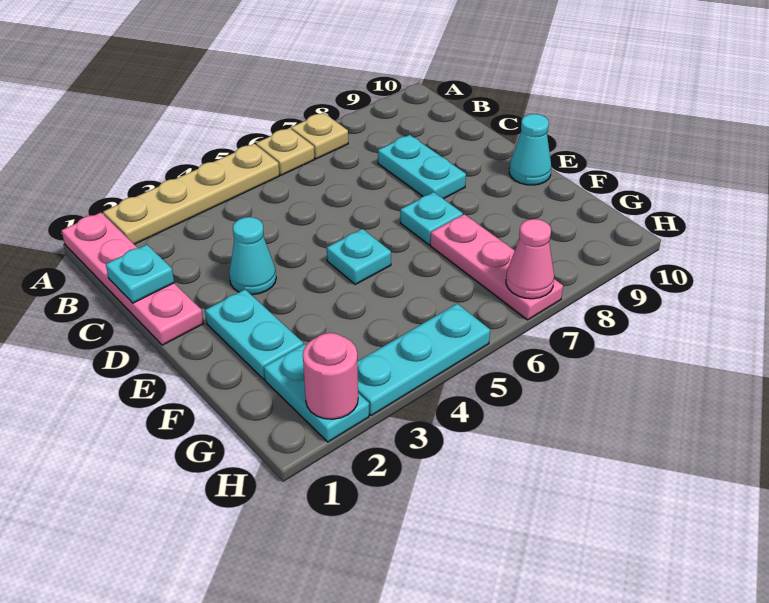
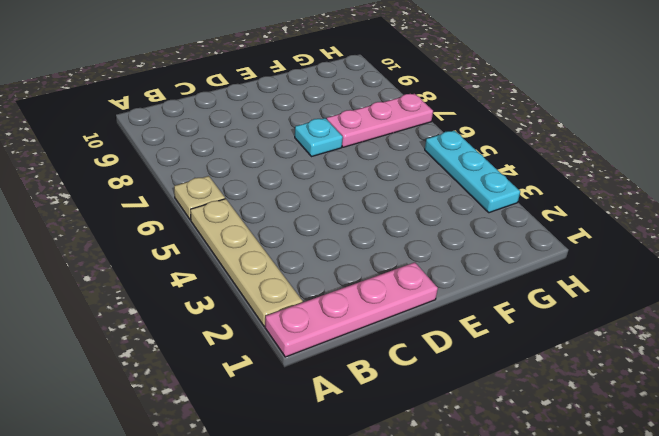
none -> tan 1x1 plate [291,113,348,159]
none -> cyan 1x2 plate [378,135,466,199]
none -> cyan 1x1 cone [229,217,276,295]

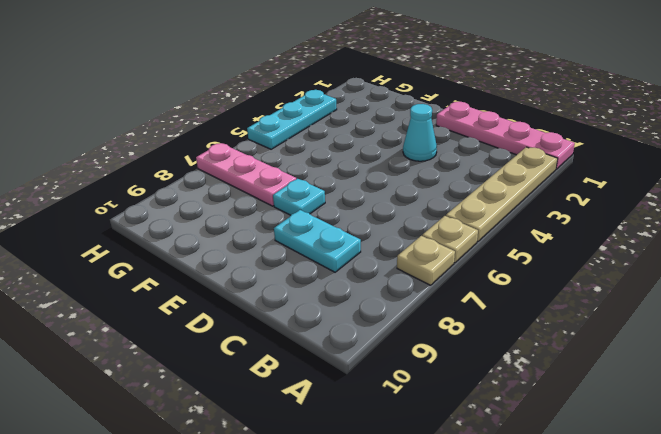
none -> cyan 1x2 plate [205,289,303,379]
none -> cyan 1x1 plate [327,229,391,284]
none -> cyan 1x1 cone [509,114,551,185]

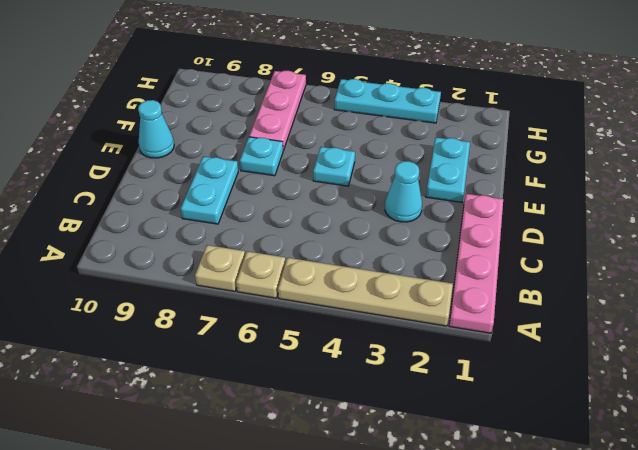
none -> cyan 1x2 plate [264,344,369,442]
none -> cyan 1x1 plate [106,245,174,303]
none -> pink 1x1 round brick [303,333,358,419]

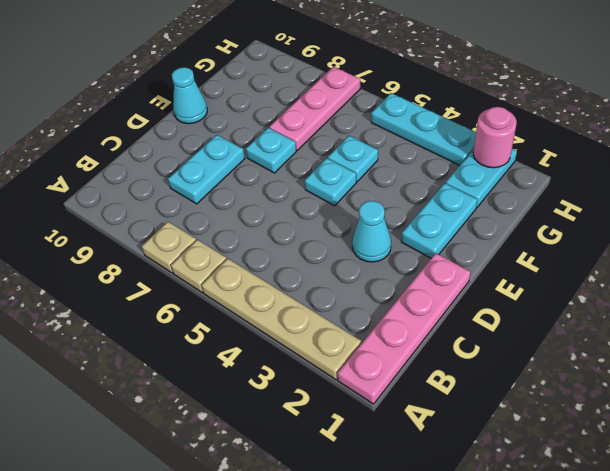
cyan 1x1 plate [328,136,378,182] -> cyan 1x1 plate moved to [106,245,174,303]
none -> pink 1x1 cone [506,219,554,299]

